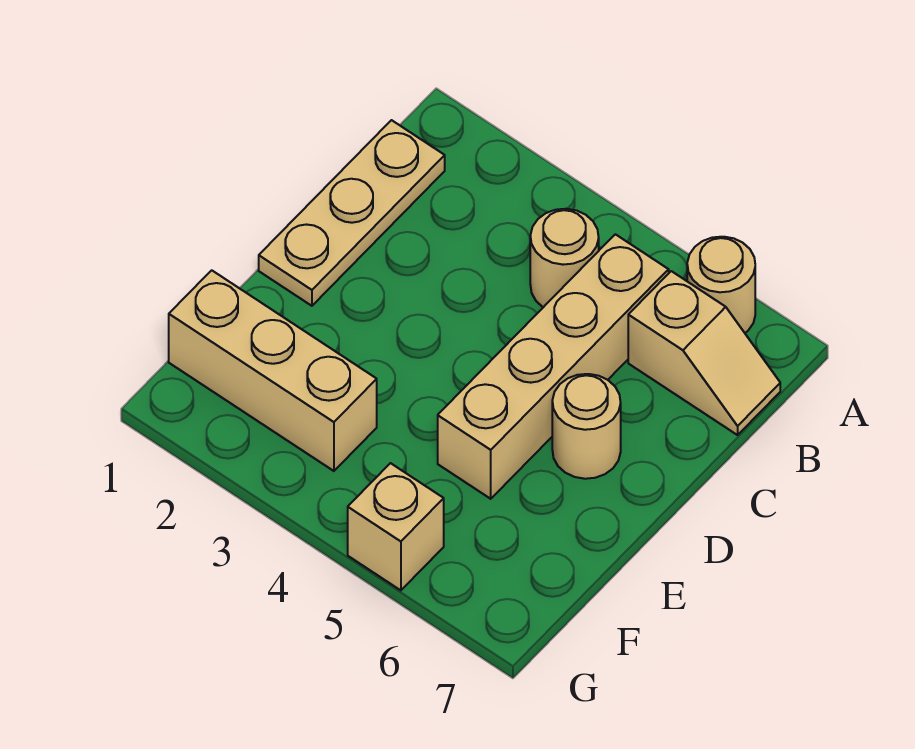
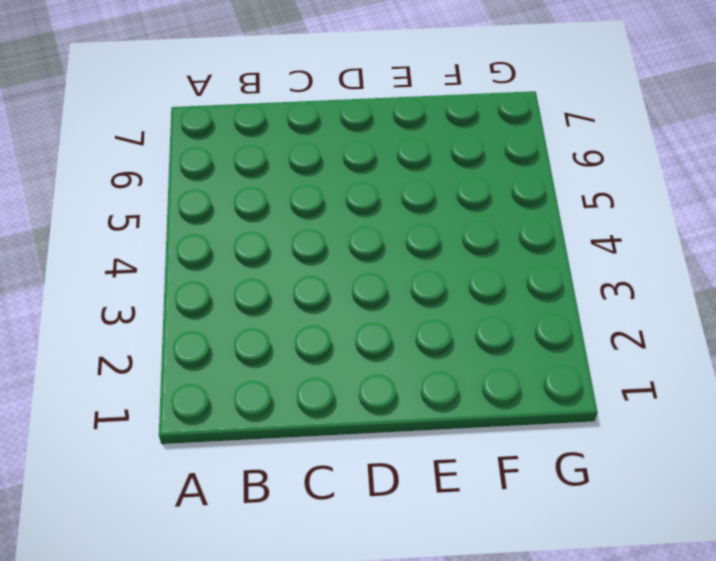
none -> tan 1x1 round brick [687,237,755,333]
none -> tan 1x3 plate [259,120,445,306]

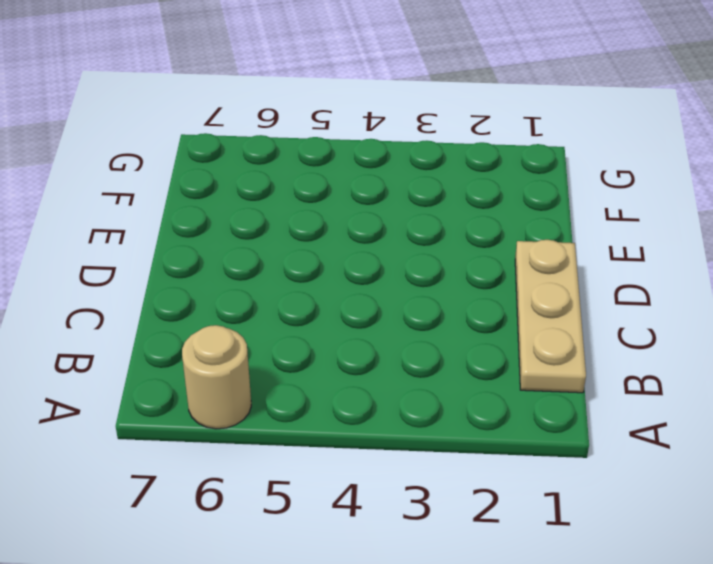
none -> tan 1x1 round brick [530,209,599,307]
none -> tan 1x4 brick [438,234,669,499]

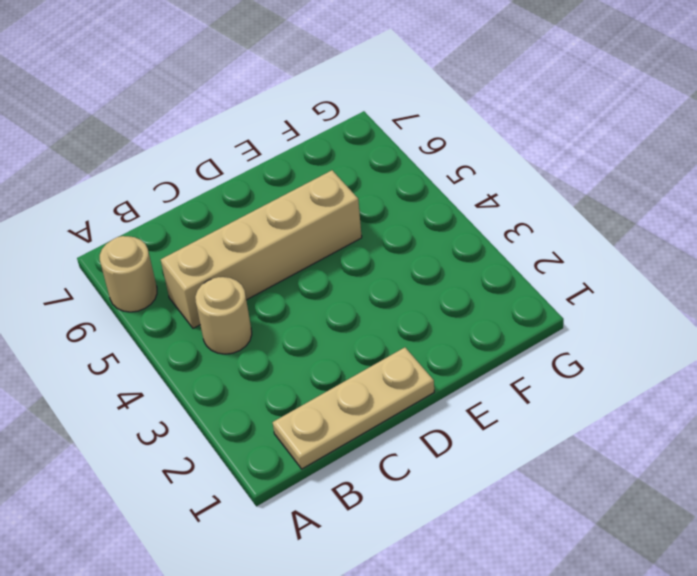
none -> tan 1x2 slope [628,271,780,435]
none -> tan 1x1 round brick [552,374,621,479]

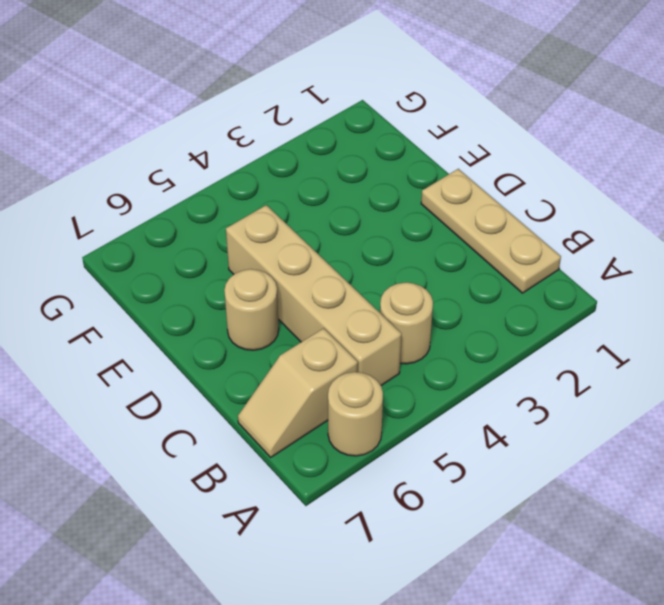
none -> tan 1x3 brick [169,270,377,471]
none -> tan 1x1 brick [348,463,444,590]

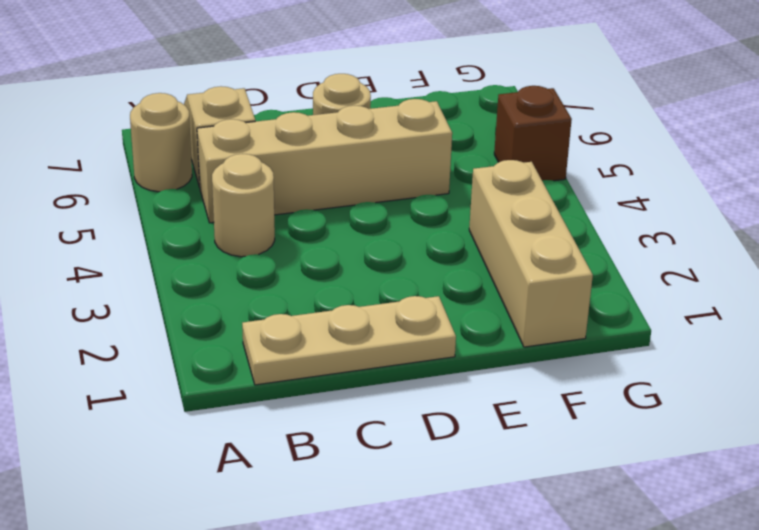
brown 1x1 brick [494,86,572,181] -> tan 1x1 brick [348,463,444,590]

